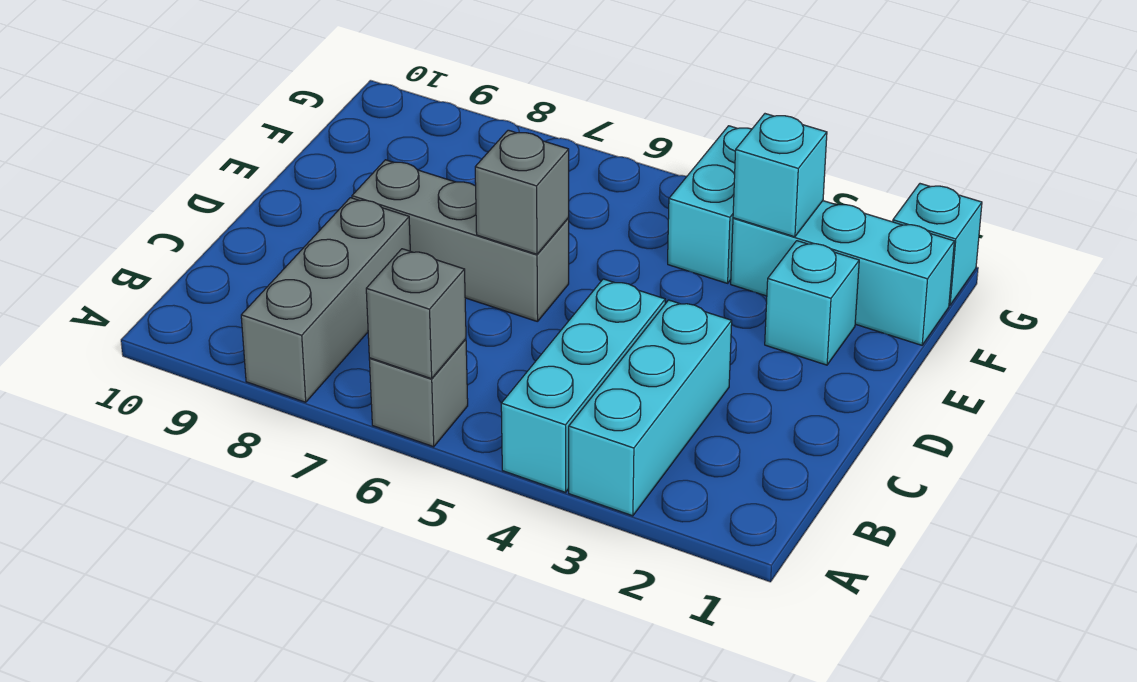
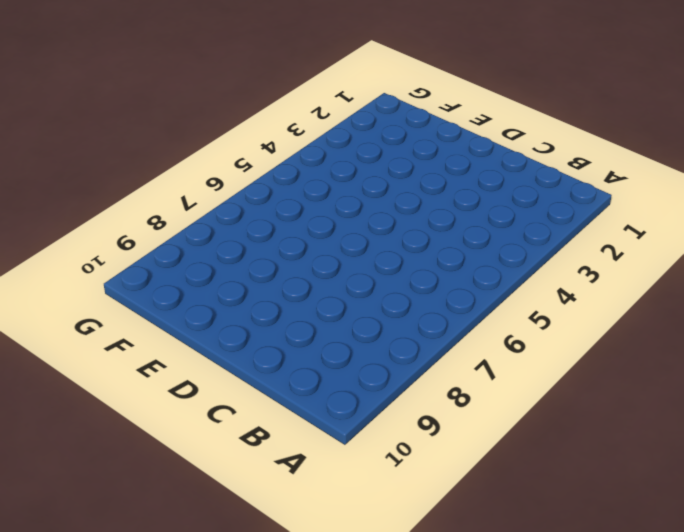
none -> cyan 1x3 brick [569,300,732,516]
none -> cyan 1x3 brick [501,279,665,492]
none -> grey 1x1 brick [369,339,468,447]

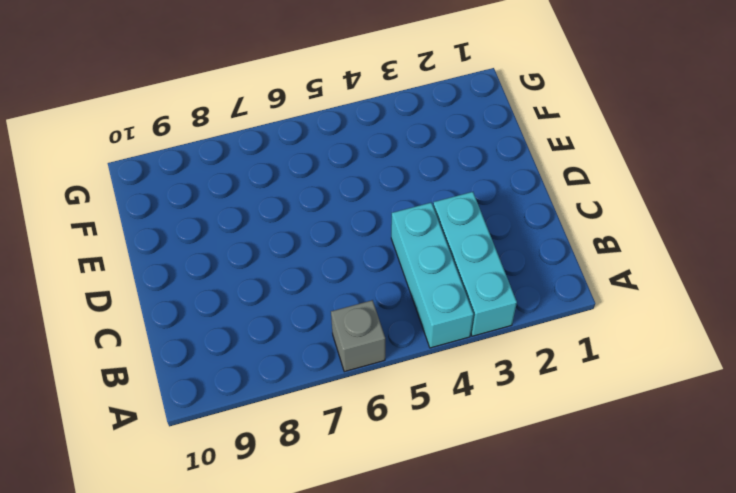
none -> grey 1x3 brick [241,198,410,402]
none -> grey 1x3 brick [352,160,569,322]
none -> cyan 1x1 brick [765,241,859,365]

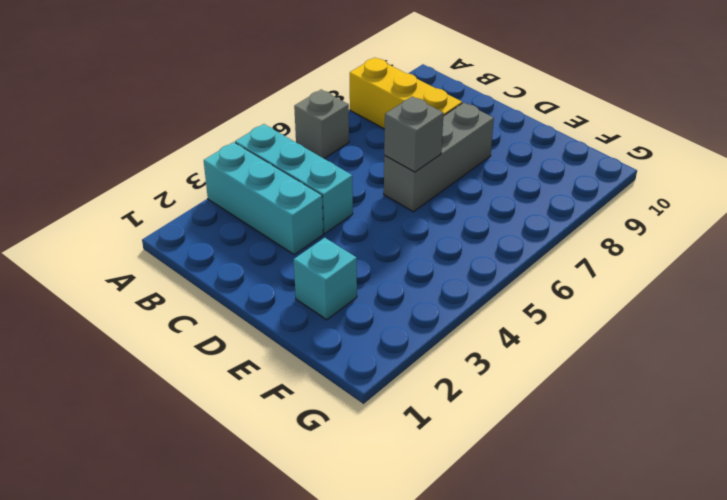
yellow 1x3 brick [350,58,462,129] -> grey 1x3 brick [241,198,410,402]
none -> cyan 1x3 brick [731,201,954,345]
none -> cyan 1x2 brick [668,126,752,283]
none -> cyan 1x1 brick [893,184,982,305]

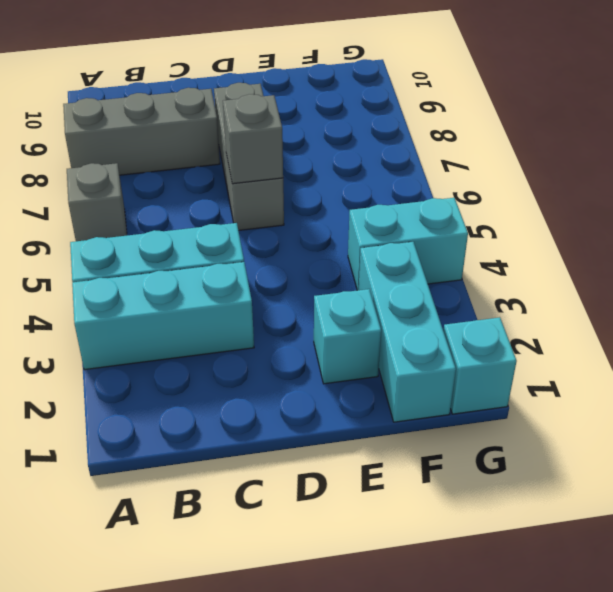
none -> grey 1x1 brick [366,249,466,379]
none -> cyan 1x1 brick [733,114,827,237]

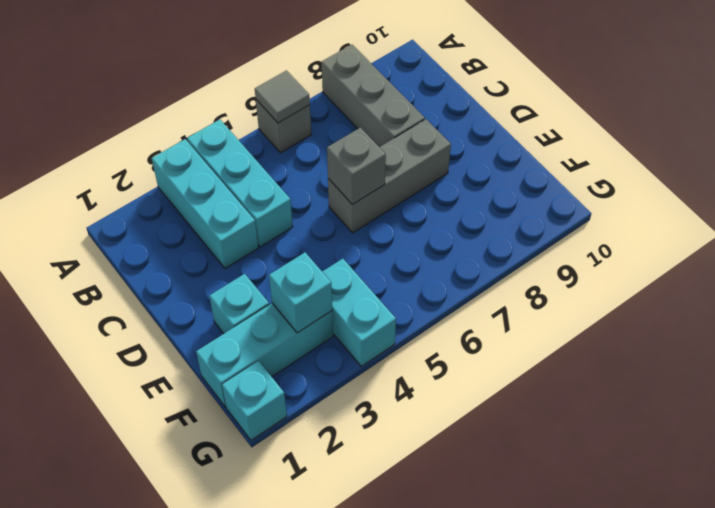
grey 1x1 tile [255,71,310,123] -> grey 1x1 brick [366,249,466,379]

